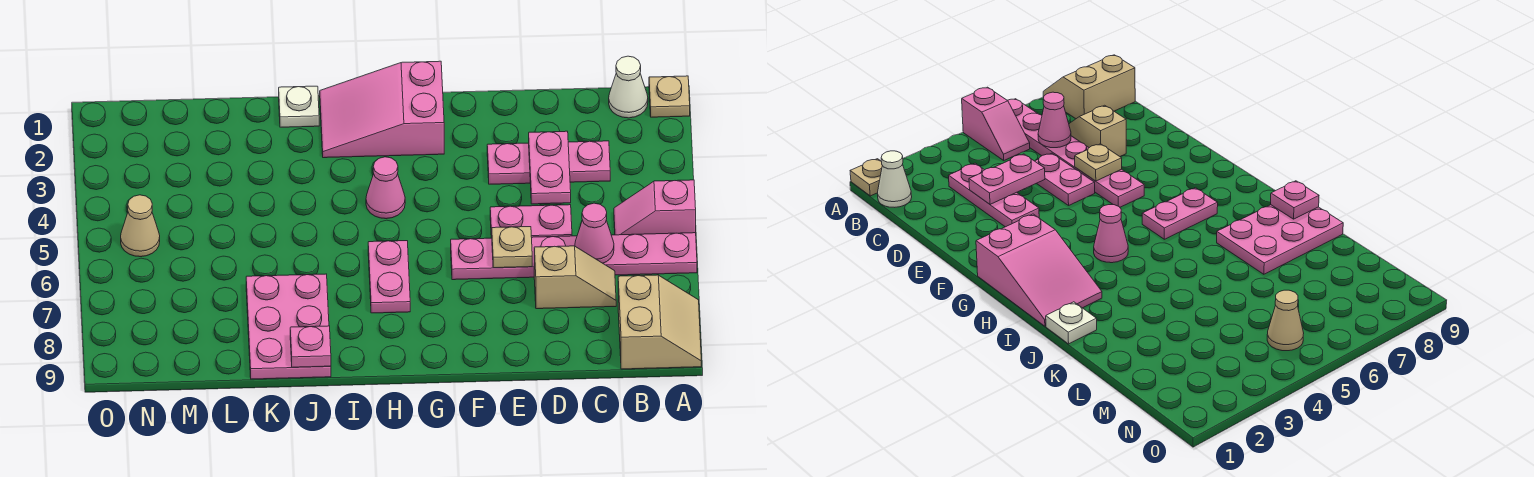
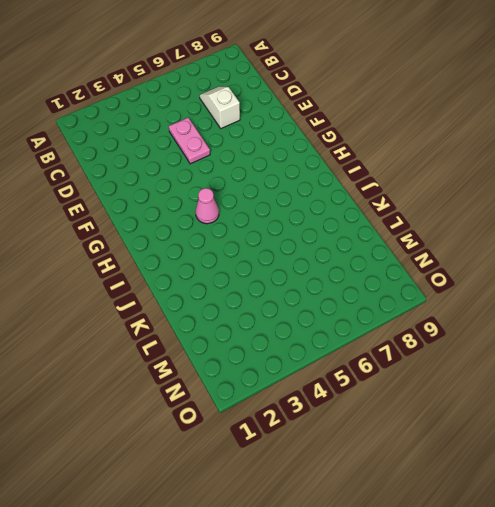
white 1x2 slope [199,87,240,128] -> tan 1x2 slope [534,246,616,309]
none -> tan 1x1 plate [649,76,690,117]
none -> pink 1x2 slope [614,180,696,235]
none -> pink 1x6 plate [451,233,697,280]

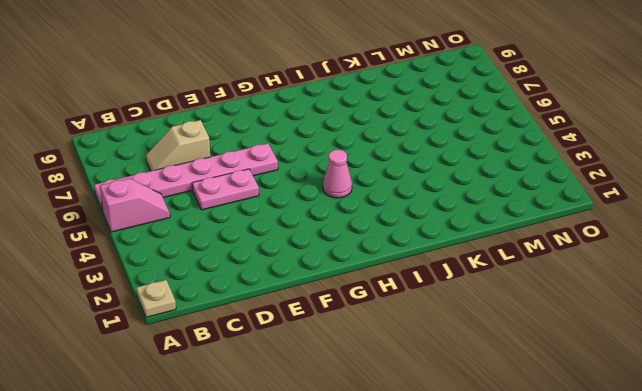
none -> tan 2x2 slope [618,275,701,369]
none -> white 1x1 cone [609,56,648,118]
none -> pink 1x3 plate [487,141,610,184]

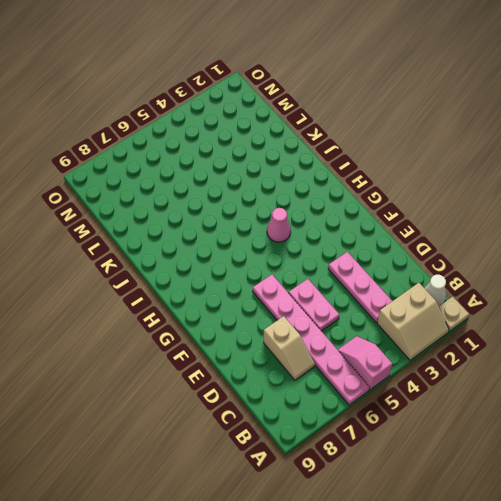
tan 2x2 slope [377,283,449,360] -> tan 2x2 slope moved to [618,275,701,369]
none -> pink 2x3 slope [320,61,444,158]
none -> pink 1x2 plate [368,241,410,313]
none -> white 1x1 plate [279,86,319,127]

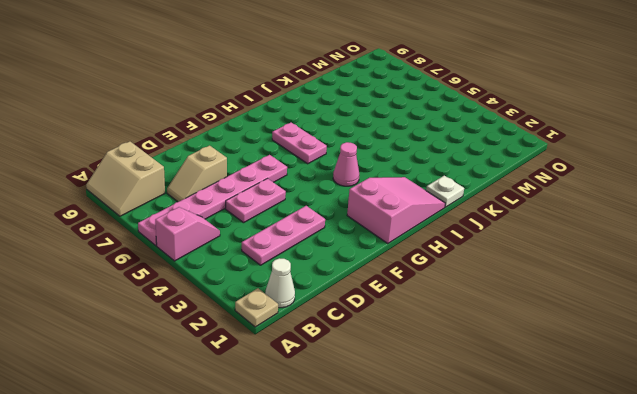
none -> pink 2x3 plate [246,274,331,379]
none -> tan 1x1 cone [121,195,160,257]
none -> pink 1x1 cone [575,203,614,263]

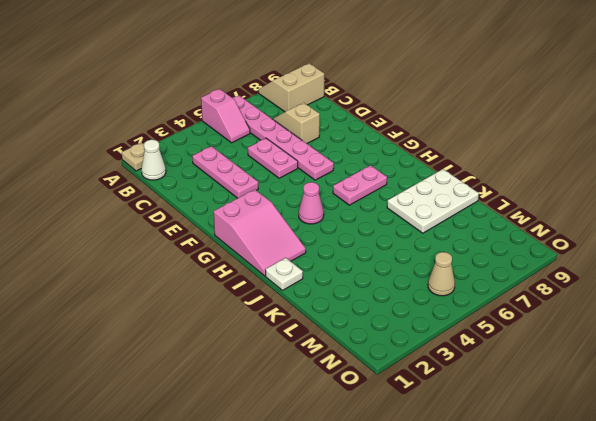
white 2x3 plate [387,169,479,233] -> pink 2x3 plate [246,274,331,379]
none -> pink 1x1 cone [575,203,614,263]
none -> pink 1x2 plate [529,131,571,204]
none -> tan 1x1 plate [492,227,532,268]

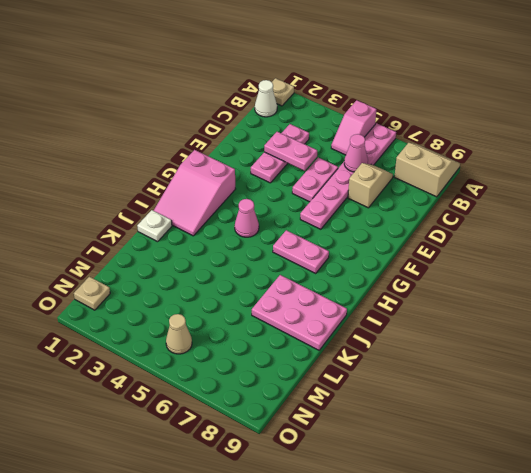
tan 1x1 plate [74,277,110,310] -> tan 1x1 plate moved to [492,227,532,268]
none -> pink 1x1 plate [290,326,331,367]

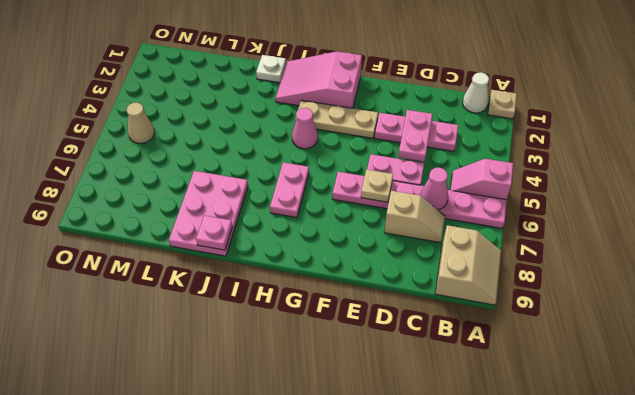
tan 1x3 plate [295,100,378,138] -> none

